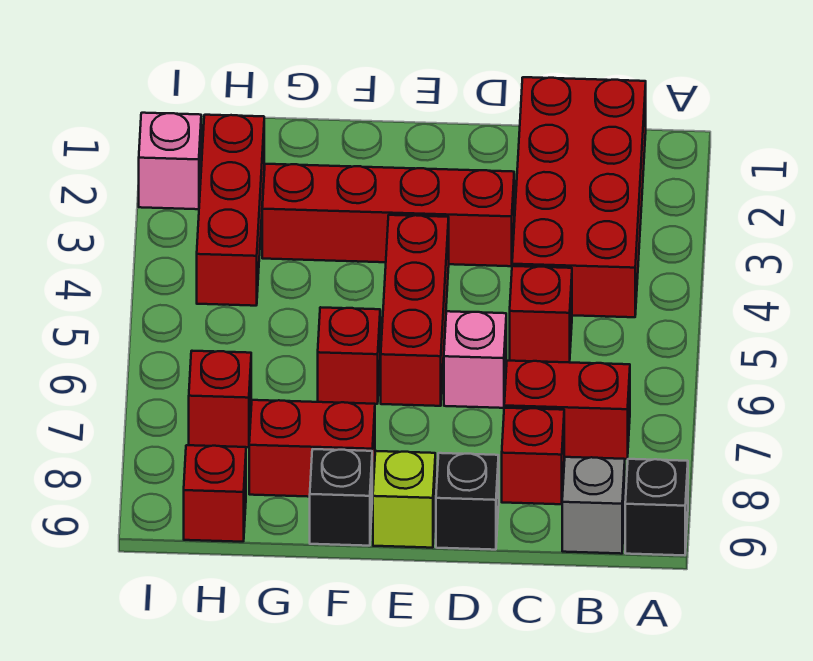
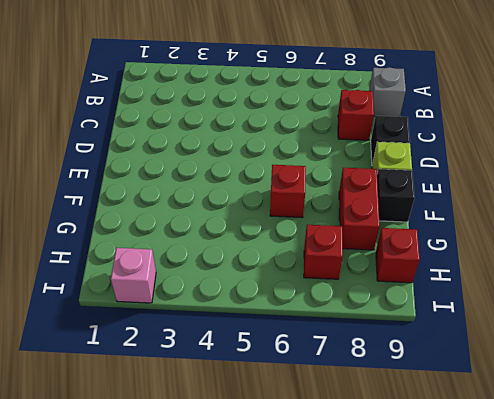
none -> black 1x1 brick [625,459,688,555]
none -> red 2x4 brick [512,77,646,317]
none -> red 1x2 brick [504,361,630,459]

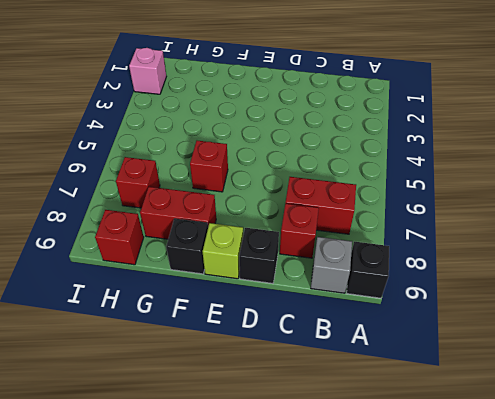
none -> red 2x4 brick [512,77,646,317]
none -> red 1x1 brick [510,266,572,363]
none -> red 1x4 brick [262,164,514,266]

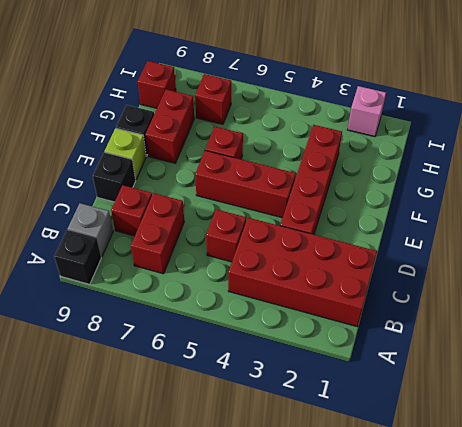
none -> pink 1x1 brick [444,311,506,408]
none -> red 1x3 brick [197,115,264,306]

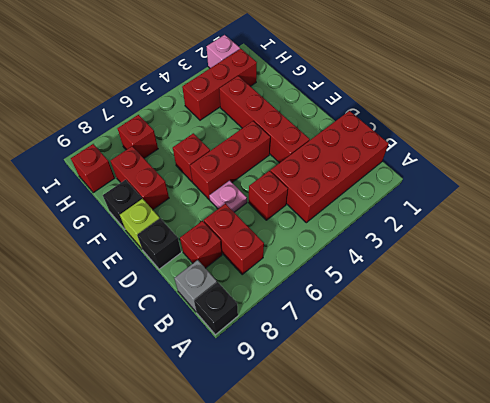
pink 1x1 plate [209,180,247,212] -> pink 1x1 brick [444,311,506,408]

